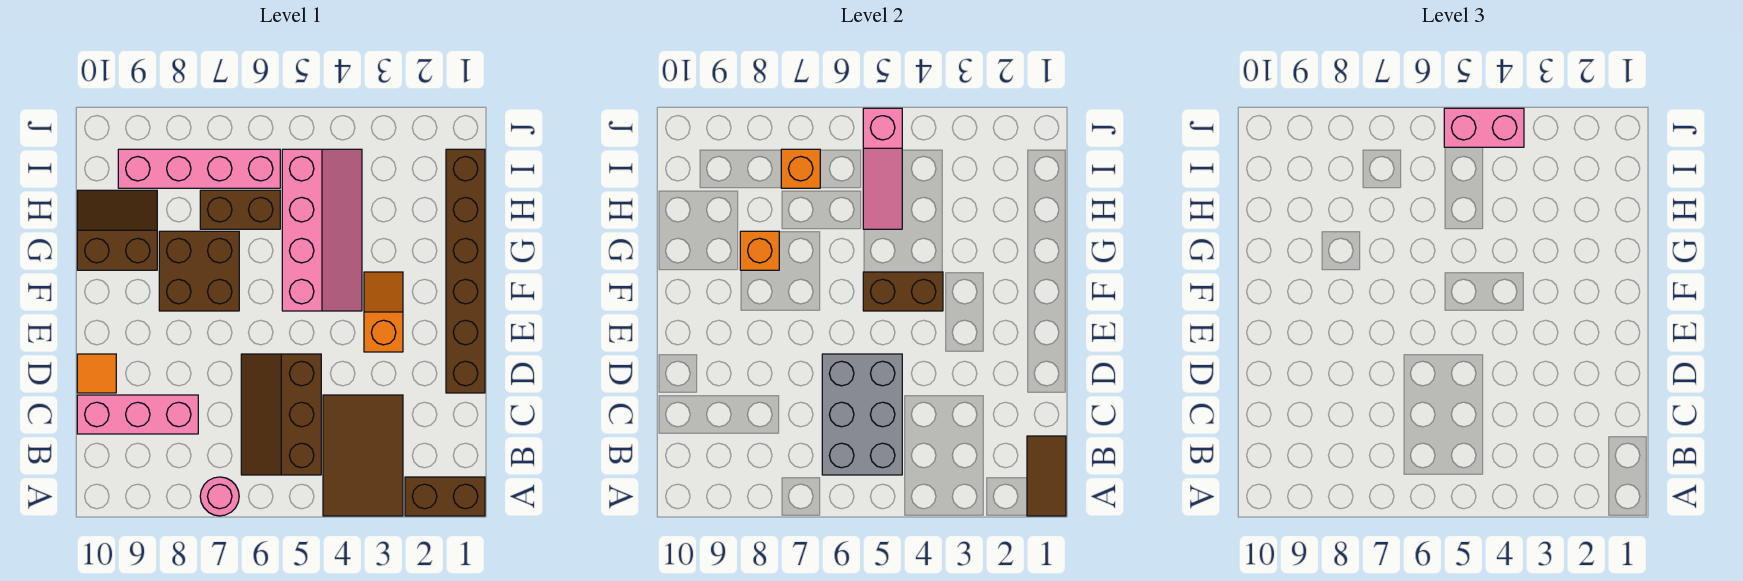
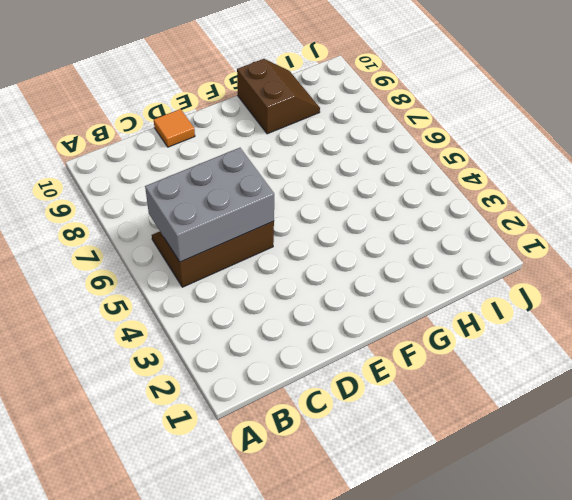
none -> brown 1x2 brick [405,477,485,516]
none -> brown 2x3 tile [323,395,403,516]
none -> pink 1x1 round brick [200,477,239,516]

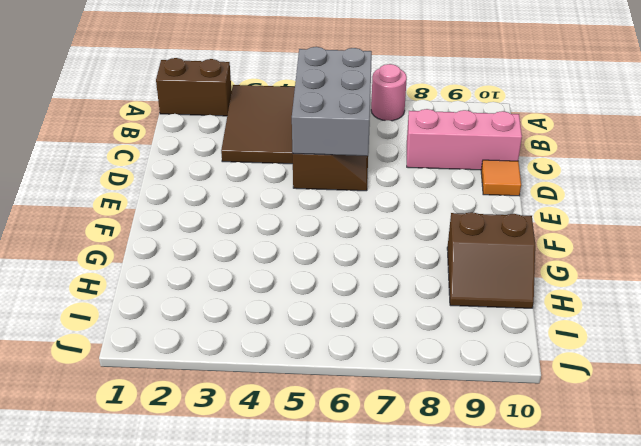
none -> brown 1x6 brick [446,149,485,393]
none -> orange 1x2 slope [364,272,403,352]
none -> pink 2x4 slope [282,149,362,311]

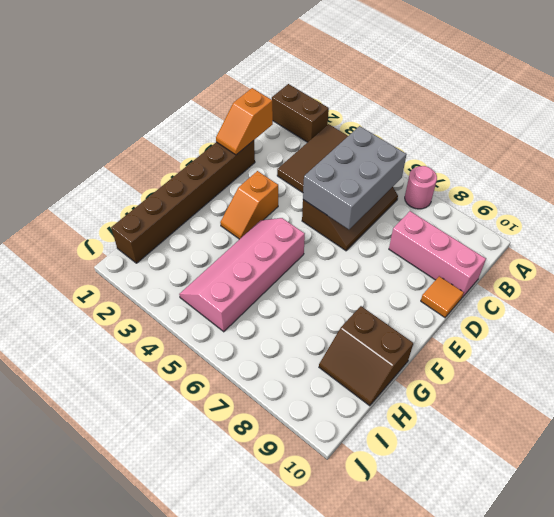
orange 1x2 slope [216,88,273,155] -> none
none -> brown 2x2 brick [159,231,239,311]
none -> brown 1x2 brick [200,190,280,229]
none -> pink 1x4 brick [118,149,280,188]

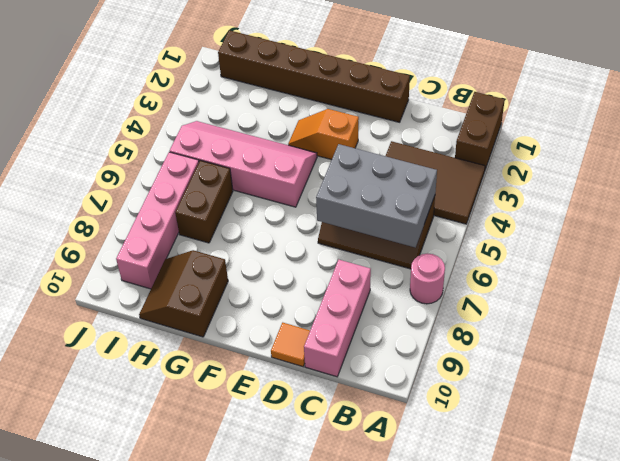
none -> brown 2x2 brick [159,231,239,311]
none -> brown 1x2 tile [1027,436,1066,516]
none -> brown 1x2 brick [863,272,943,311]

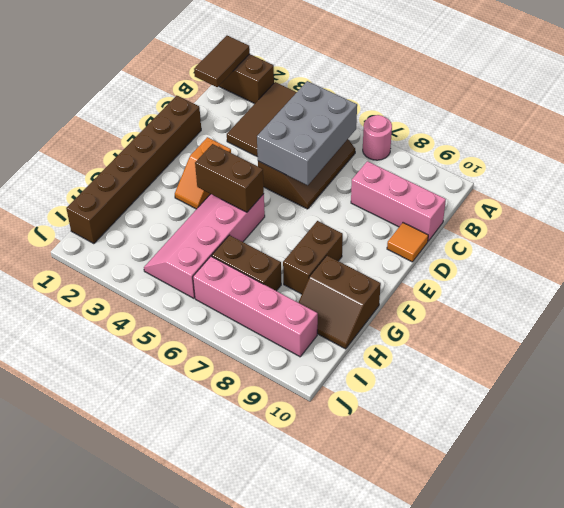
brown 1x2 brick [283,221,343,294] -> brown 2x2 brick [159,231,239,311]
none -> orange 1x1 brick [740,231,779,270]
none -> pink 1x3 slope [863,108,902,229]
none -> orange 1x1 brick [781,149,820,188]

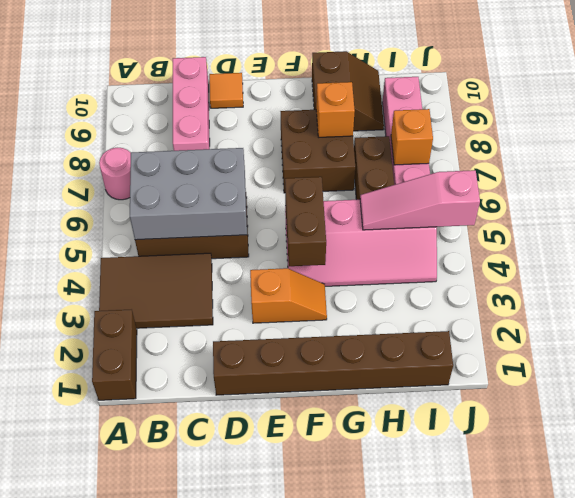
none -> brown 1x2 tile [1027,436,1066,516]
none -> pink 1x2 brick [1444,108,1524,147]

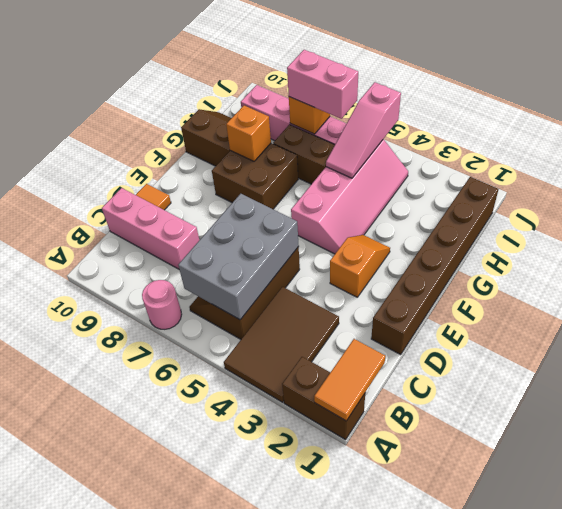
orange 1x2 tile [314,339,385,421] -> brown 1x2 tile [1027,436,1066,516]
pink 1x2 brick [287,50,358,119] -> pink 1x2 brick moved to [1444,108,1524,147]
none -> brown 1x2 brick [863,272,943,311]

